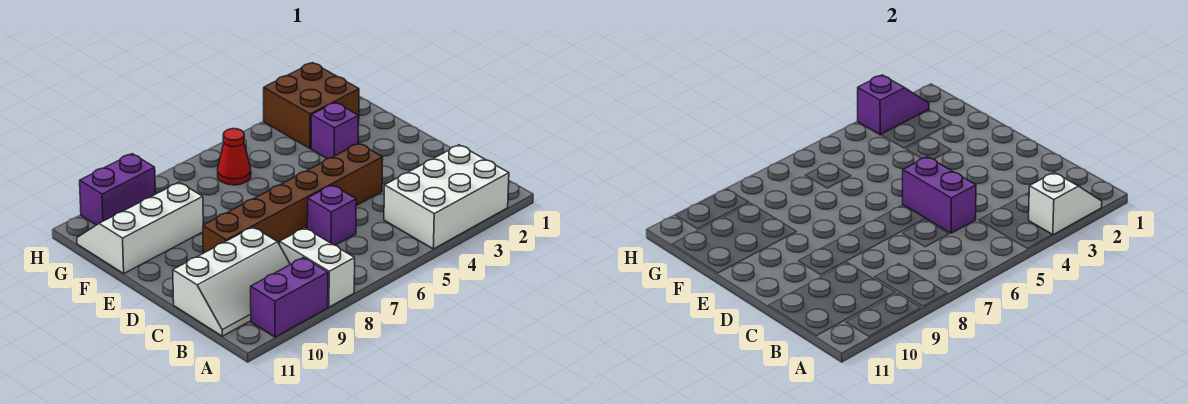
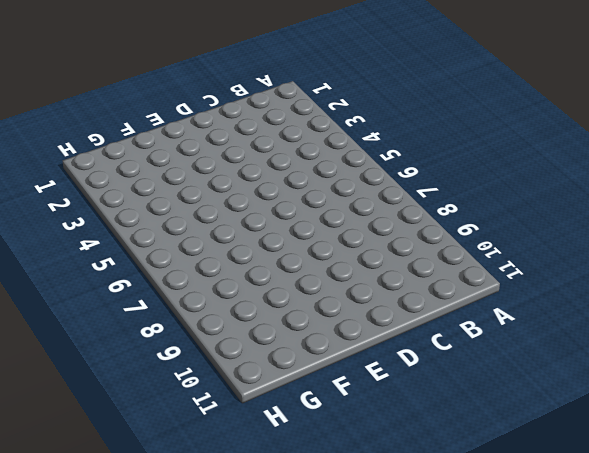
none -> white 2x3 brick [384,145,509,249]
none -> white 1x2 brick [280,228,355,307]
none -> purple 1x2 brick [251,258,328,337]

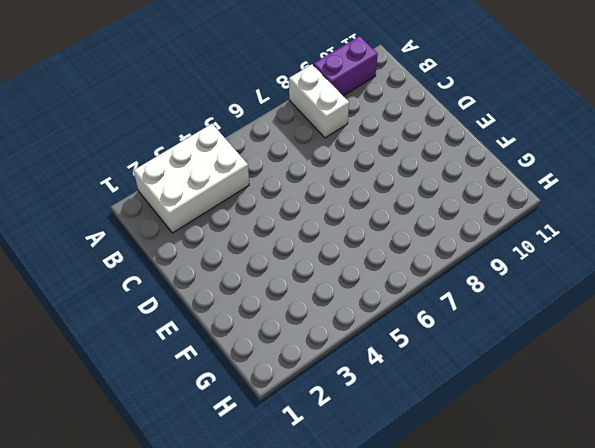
none -> white 2x3 slope [173,227,290,336]
none -> purple 1x1 brick [307,185,356,245]
none -> brown 1x6 brick [203,143,383,253]

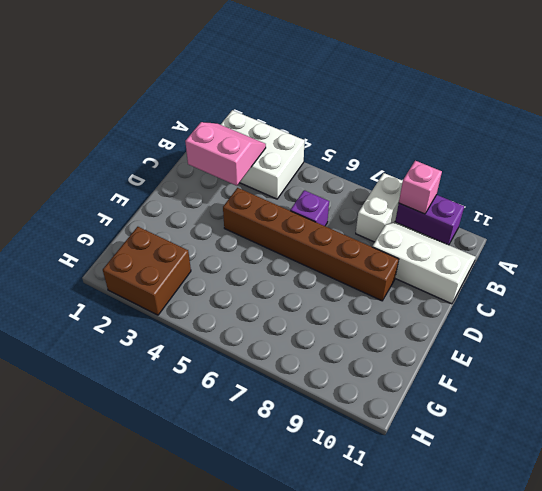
pink 1x1 brick [399,161,442,214] -> none
pink 2x2 slope [185,122,266,186] -> none
none -> purple 1x1 brick [311,102,358,159]
none -> white 2x3 slope [77,182,203,273]
none -> red 1x1 cone [218,129,251,185]

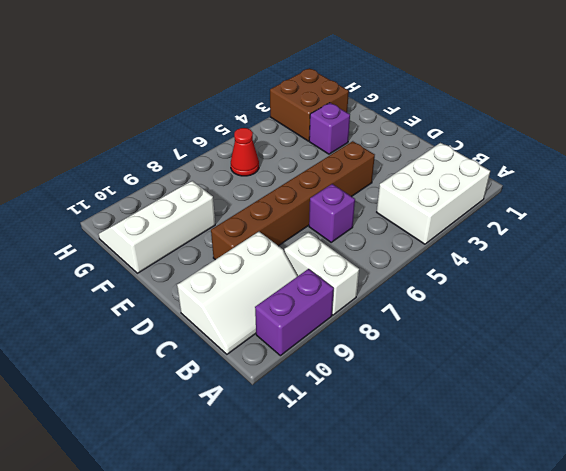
none -> purple 1x2 brick [80,154,155,225]
none -> white 1x2 slope [1029,172,1102,235]
none -> purple 1x2 brick [903,157,976,233]

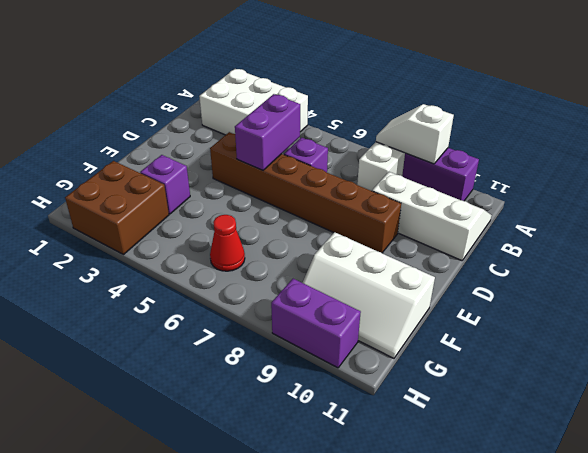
white 1x2 slope [376,104,454,164] -> white 1x2 slope moved to [1029,172,1102,235]
none -> purple 1x2 slope [858,75,929,135]

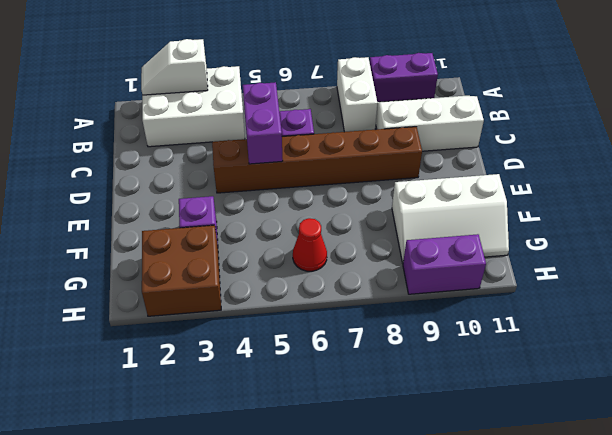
none -> purple 1x2 slope [858,75,929,135]

